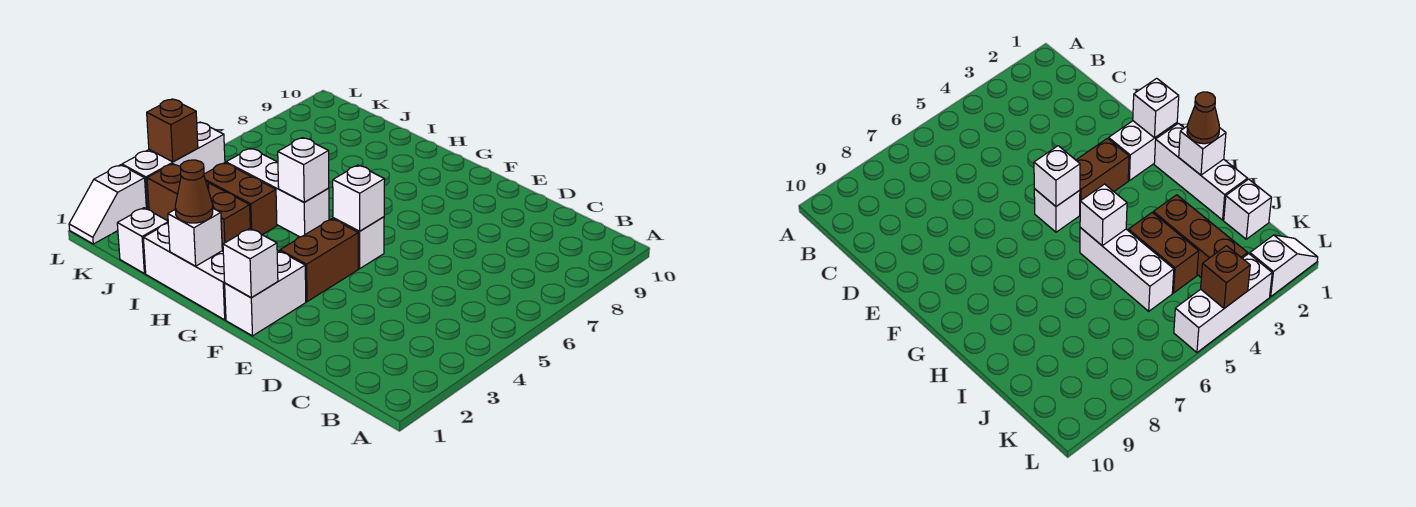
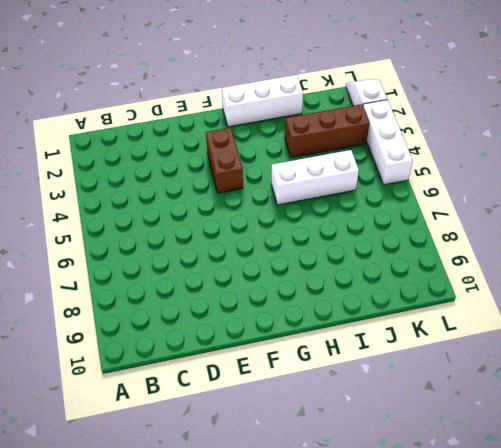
none -> white 1x2 brick [225,251,306,336]
none -> white 1x1 brick [333,217,384,269]
none -> brown 1x2 brick [204,163,277,235]

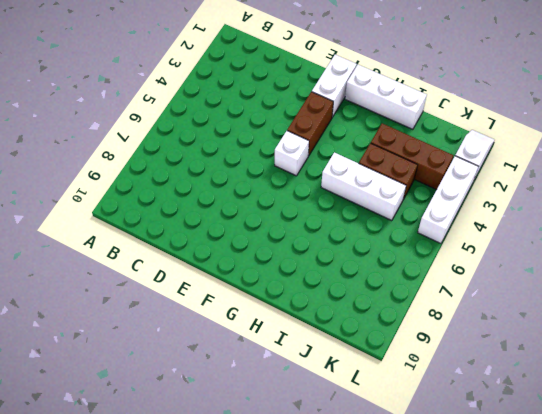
none -> white 1x1 brick [117,208,168,274]
none -> white 1x1 brick [223,229,278,297]
none -> white 1x1 brick [333,165,385,231]

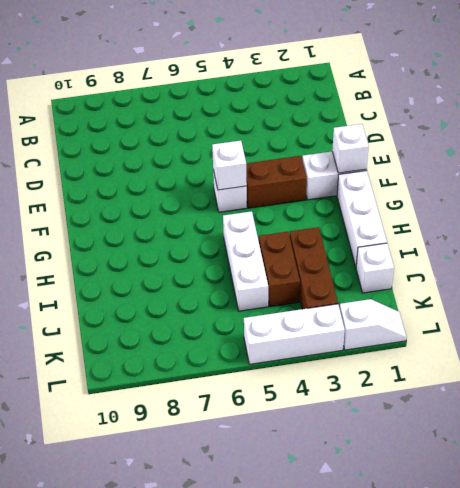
none -> white 1x1 brick [168,209,222,266]
none -> white 1x1 brick [278,138,329,202]
none -> brown 1x1 brick [147,99,198,162]

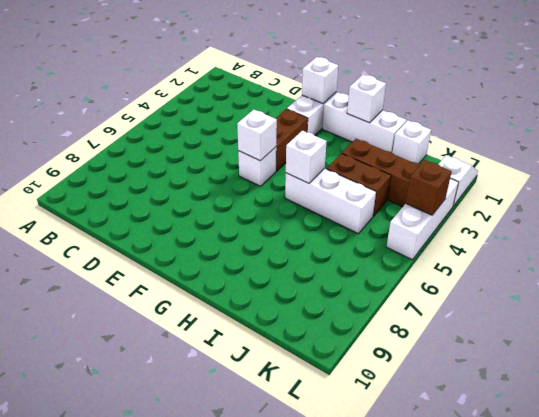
none -> brown 1x1 cone [175,160,213,223]

